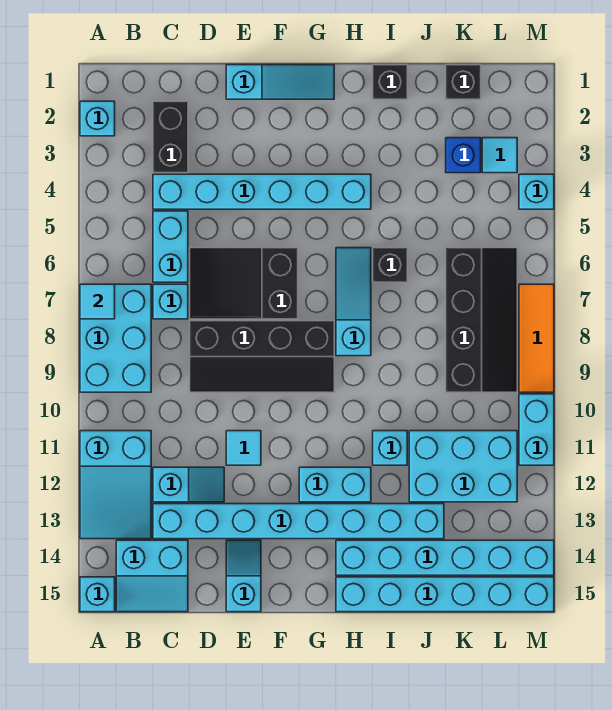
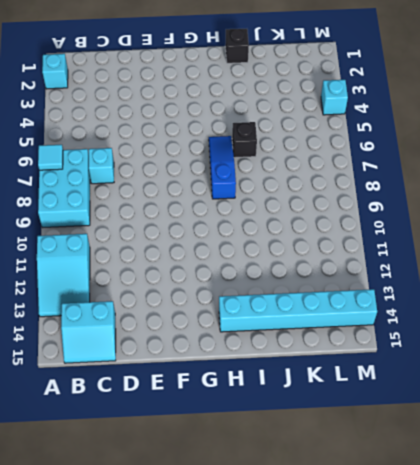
blue 1x3 slope [209,136,236,199] -> cyan 1x3 slope [336,248,371,356]
none -> cyan 1x1 brick [80,577,115,612]
none -> black 1x2 brick [153,101,188,173]
none -> cyan 1x6 brick [153,174,371,209]
none -> cyan 1x2 brick [153,211,188,282]

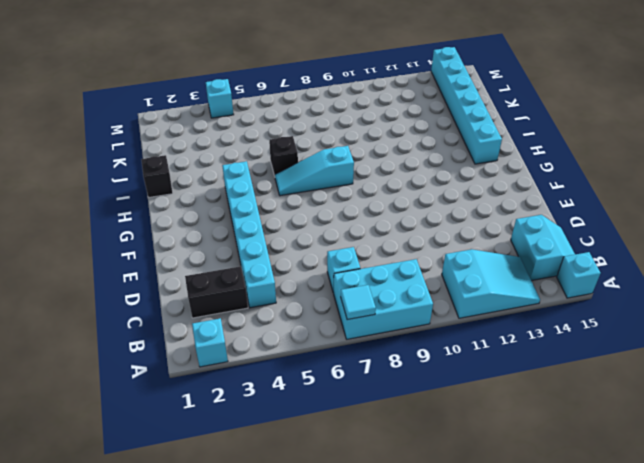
none -> cyan 1x2 brick [153,211,188,282]
none -> cyan 1x2 slope [153,467,224,502]
none -> cyan 1x8 brick [153,504,444,539]
none -> black 2x3 slope [190,248,298,319]

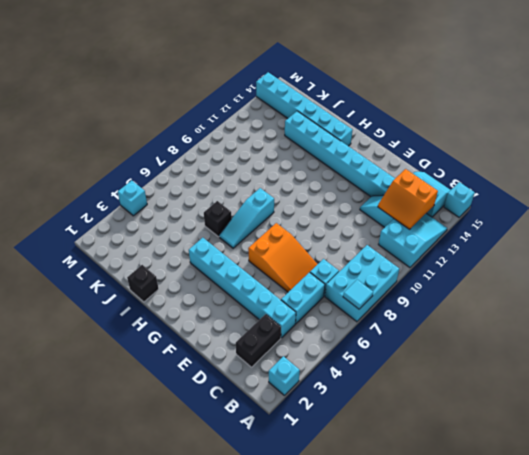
orange 2x2 slope [378,169,438,229] -> none
orange 2x3 slope [248,223,317,292] -> black 2x3 slope [190,248,298,319]
none -> black 2x4 slope [190,321,334,392]
none -> cyan 1x3 slope [226,65,334,99]
none -> cyan 1x1 tile [226,431,261,465]
none -> cyan 1x2 slope [226,540,261,612]

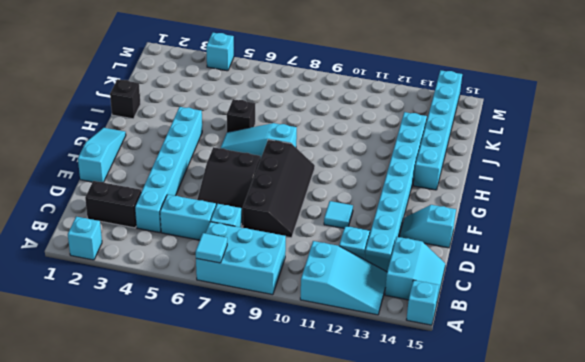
none -> cyan 1x2 brick [299,467,371,502]
none -> cyan 1x6 brick [336,577,554,612]
none -> cyan 1x1 brick [373,431,407,465]
none -> cyan 2x3 brick [409,431,517,502]

